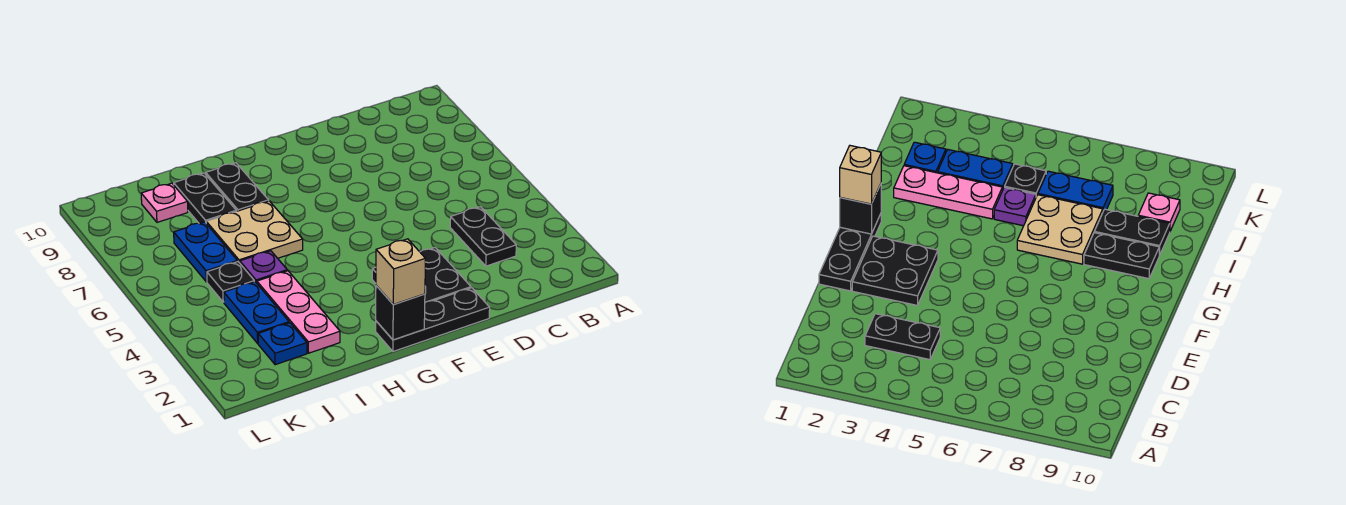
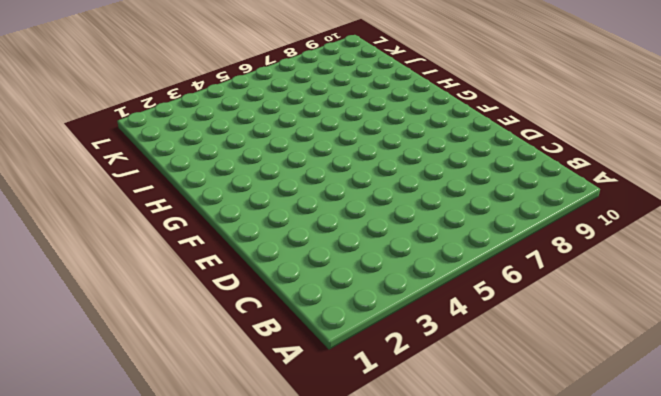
none -> black 1x2 plate [450,207,516,266]
none -> black 1x3 plate [376,288,490,351]
none -> black 2x2 plate [372,248,471,302]

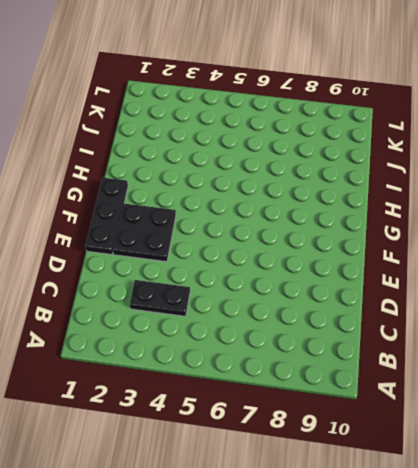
none -> tan 2x2 plate [206,201,303,263]
none -> black 1x2 plate [206,163,269,211]
none -> pink 1x3 plate [257,271,340,353]

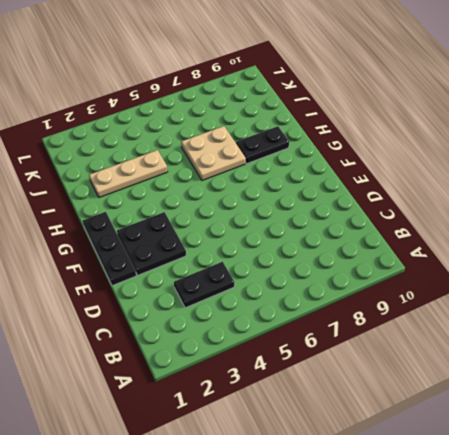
tan 1x3 plate [89,150,168,198] -> pink 1x3 plate [257,271,340,353]
none -> purple 1x1 plate [240,251,287,283]
none -> black 1x2 plate [174,173,236,224]
none -> blue 1x1 plate [258,323,307,365]

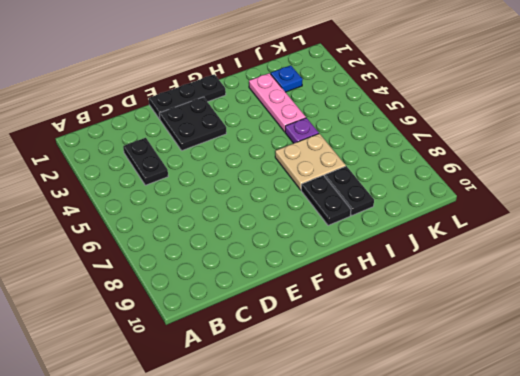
none -> blue 1x2 plate [224,282,289,343]
none -> black 1x1 plate [207,262,254,302]
none -> blue 1x2 plate [174,222,237,282]

